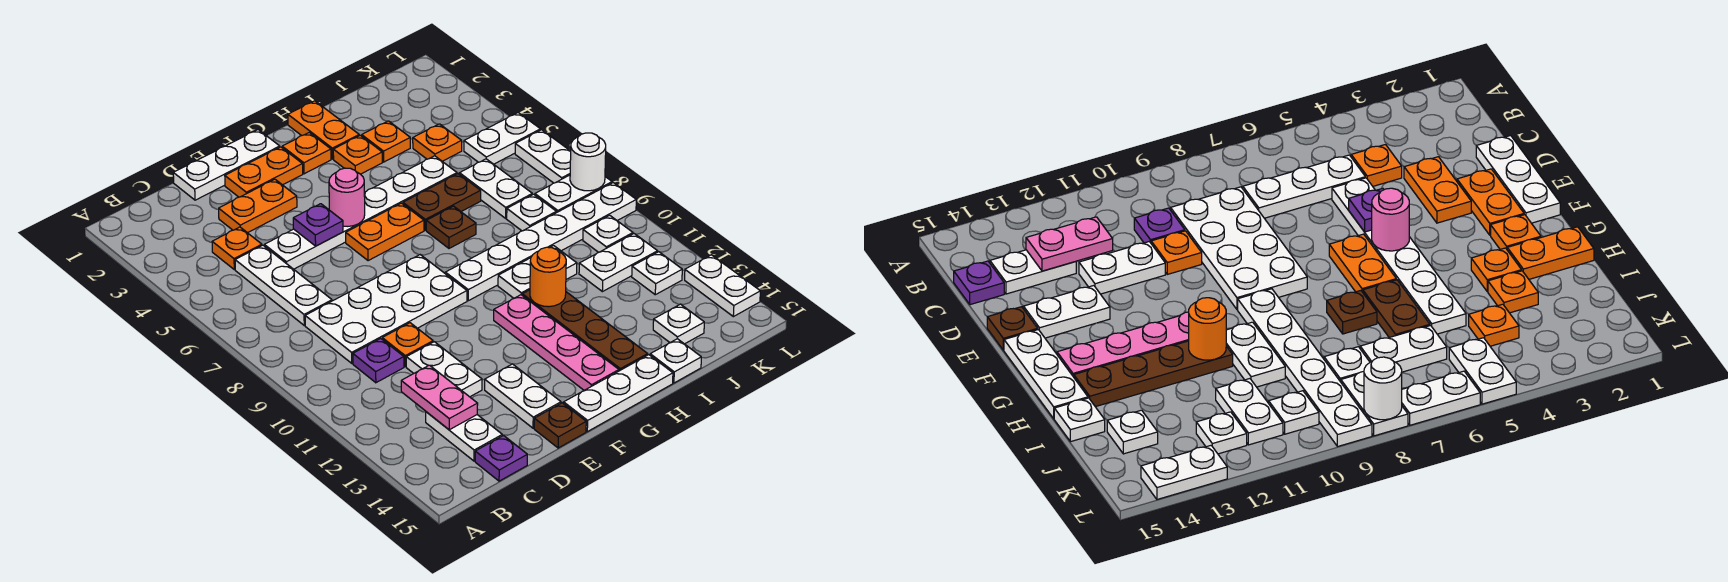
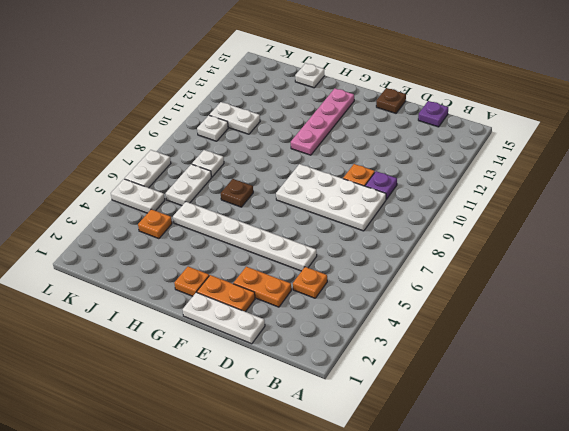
none -> white 1x3 plate [235,245,332,325]
none -> white 1x2 plate [426,412,502,461]
none -> white 1x2 plate [406,342,482,397]
none -> white 1x2 plate [485,364,561,428]

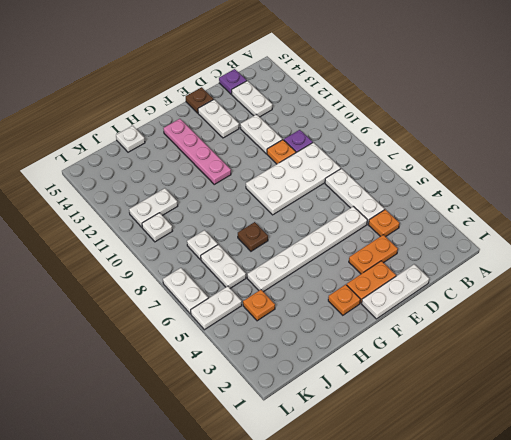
none -> orange 1x2 plate [346,203,424,261]
none -> white 1x3 plate [564,355,673,432]
none -> white 1x6 plate [445,183,636,301]
none -> orange 1x2 plate [288,101,359,159]

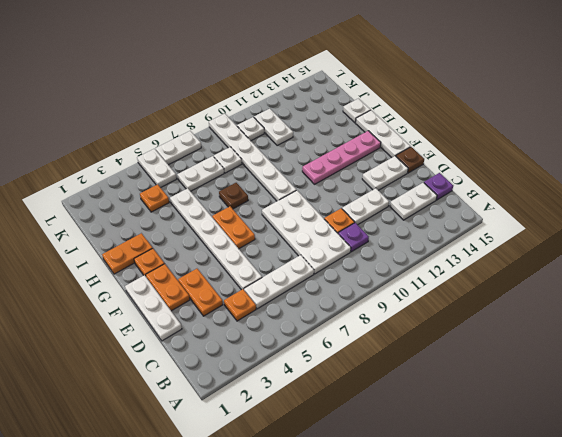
none -> orange 1x1 plate [333,135,382,174]
none -> brown 1x2 plate [403,174,481,230]
none -> white 1x2 plate [498,246,577,298]
none -> brown 1x4 plate [522,290,648,371]

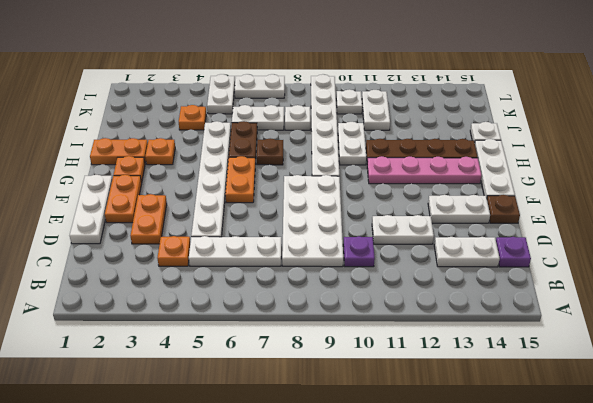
none -> orange 1x1 plate [382,323,433,367]
none -> orange 1x1 plate [362,121,410,162]
none -> white 1x1 plate [653,304,704,344]
none -> white 1x2 plate [535,175,612,213]

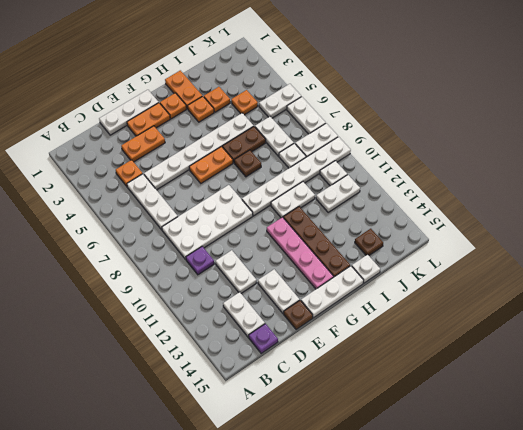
brown 1x1 plate [355,229,383,255] -> white 1x1 plate [653,304,704,344]
none -> orange 1x1 plate [382,323,433,367]
none -> white 1x1 plate [632,252,682,295]
none -> white 1x2 plate [685,255,760,317]
none -> pink 1x2 plate [401,365,478,430]

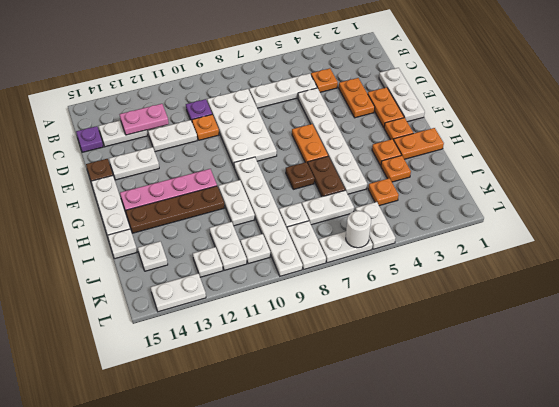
white 1x1 round brick [346,211,371,248] -> white 1x1 round brick moved to [570,133,606,191]
none -> purple 1x1 plate [293,204,343,246]
none -> pink 1x1 round brick [329,168,365,226]
none -> orange 1x1 round brick [530,247,566,307]

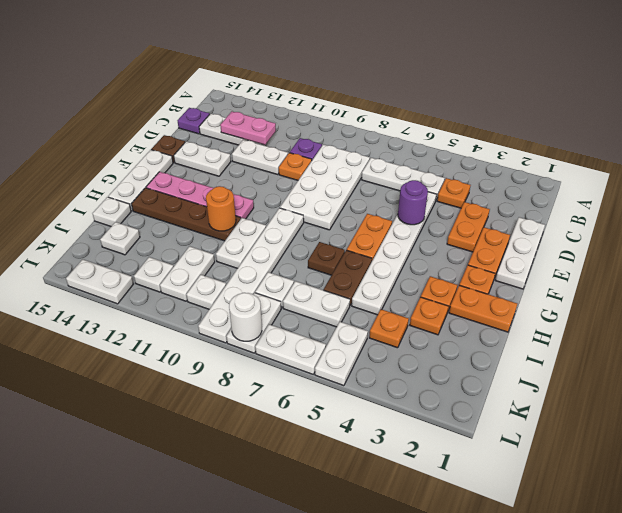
purple 1x1 round brick [398,180,428,225] -> purple 1x1 plate [293,204,343,246]
none -> pink 1x1 round brick [329,168,365,226]

